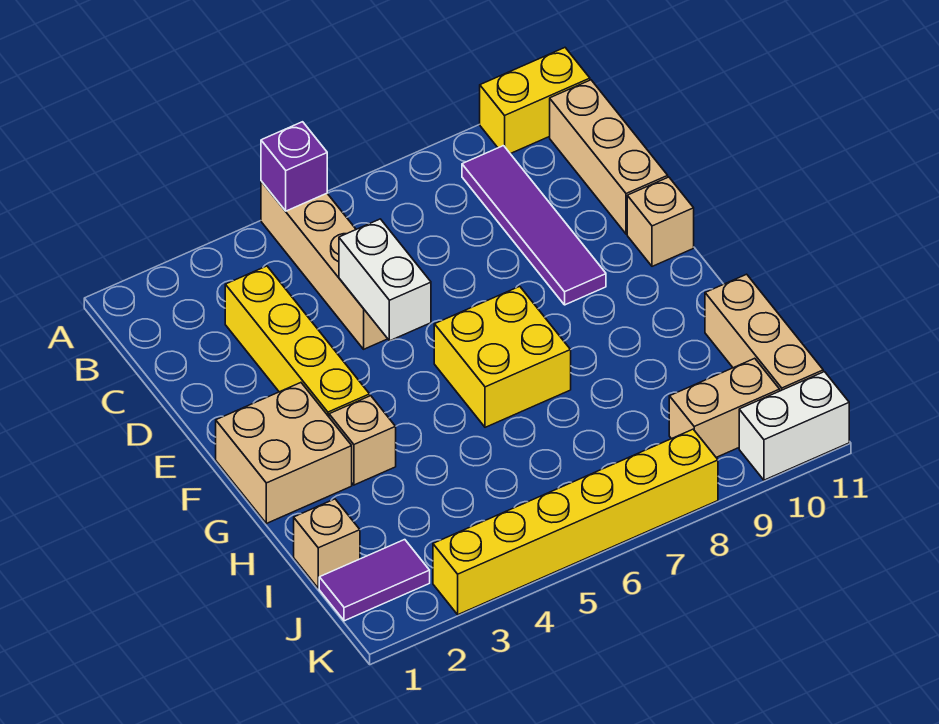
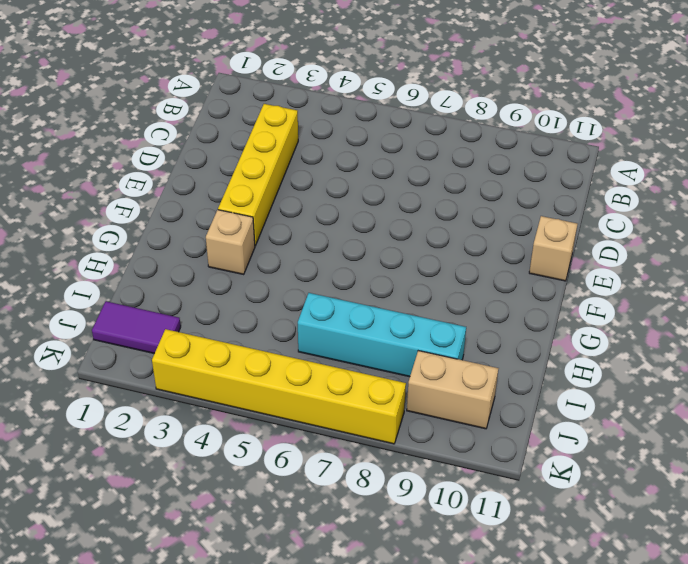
cyan 1x4 brick [298,293,466,377] -> none
none -> tan 1x4 brick [261,181,387,349]
none -> yellow 1x2 brick [480,48,590,154]
none -> purple 1x4 tile [462,146,606,305]

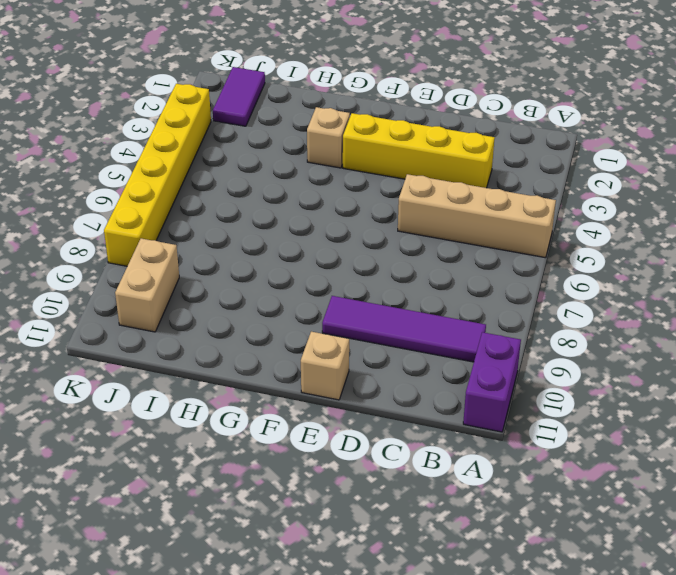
purple 1x2 brick [463,332,521,432] -> yellow 1x2 brick [480,48,590,154]
none -> tan 1x3 brick [550,80,668,234]
none -> tan 2x2 brick [216,383,352,523]
none -> yellow 2x2 brick [434,286,571,427]

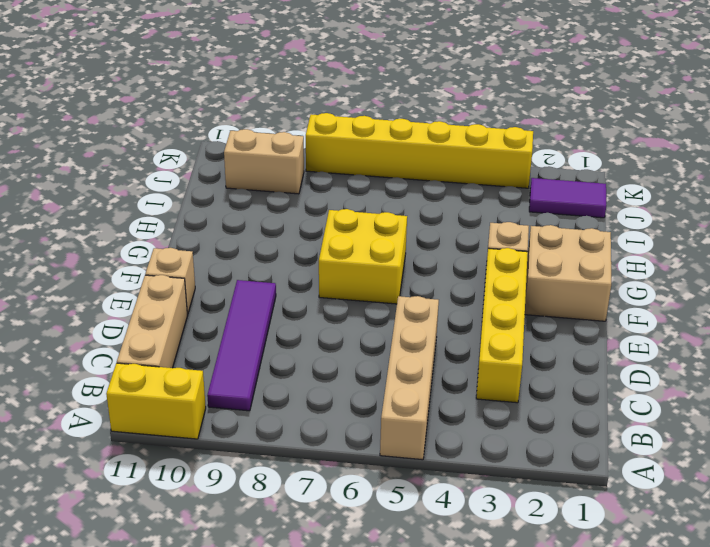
none -> tan 1x3 brick [705,274,823,391]
none -> tan 1x1 brick [294,499,360,588]
none -> white 1x2 brick [739,372,849,480]

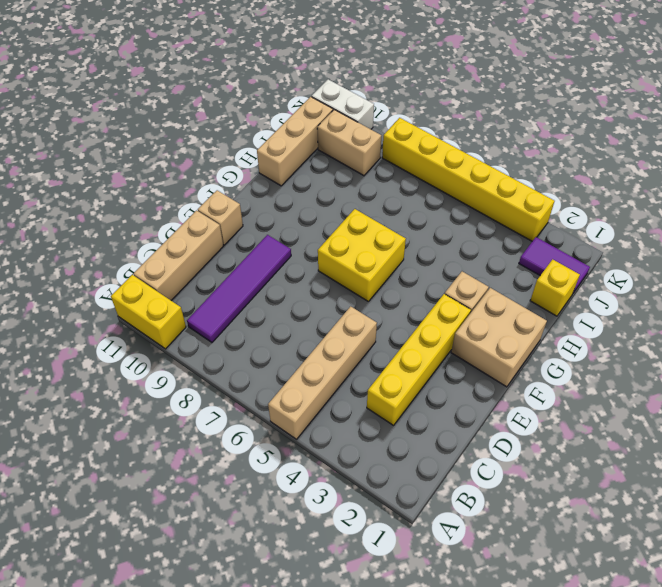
yellow 1x1 brick [530,259,580,316] -> tan 1x1 brick [294,499,360,588]
none -> purple 1x1 brick [261,122,327,211]
none -> white 1x2 brick [339,219,431,341]

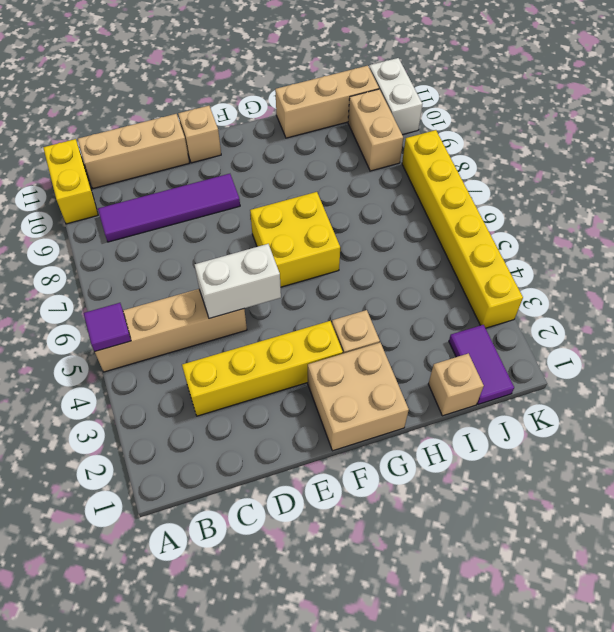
purple 1x1 tile [84,303,131,351] -> purple 1x1 brick [261,122,327,211]

